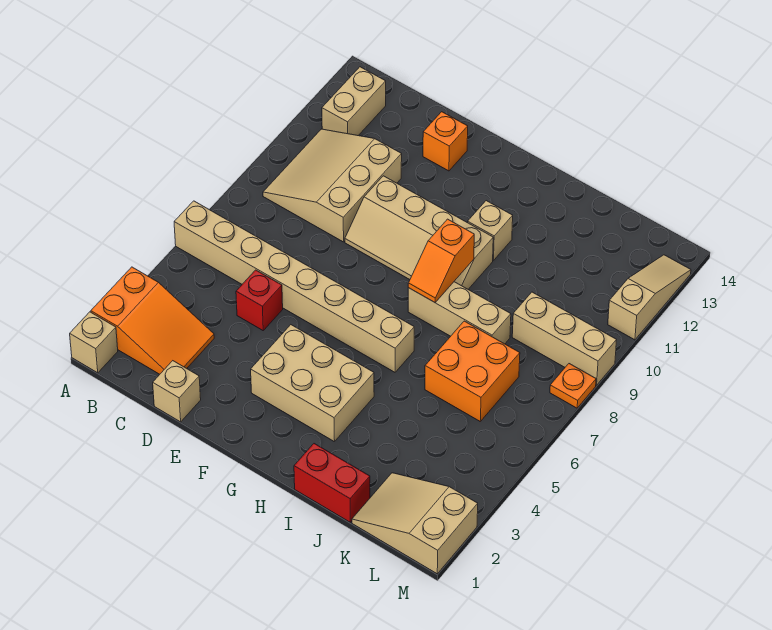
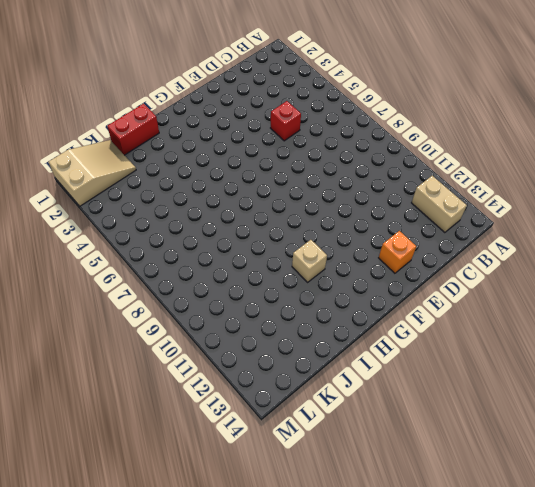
none -> tan 1x1 brick [70,312,118,373]
none -> orange 2x3 slope [91,267,214,374]
none -> tan 1x8 brick [174,201,414,372]

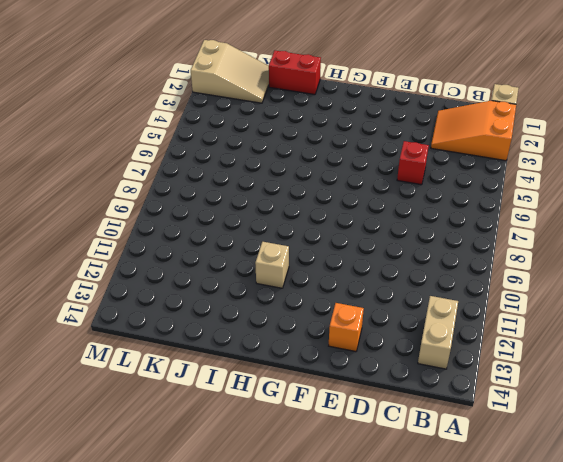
none -> tan 1x8 brick [174,201,414,372]
none -> tan 3x3 slope [263,129,402,242]
none -> tan 1x1 brick [153,361,201,422]

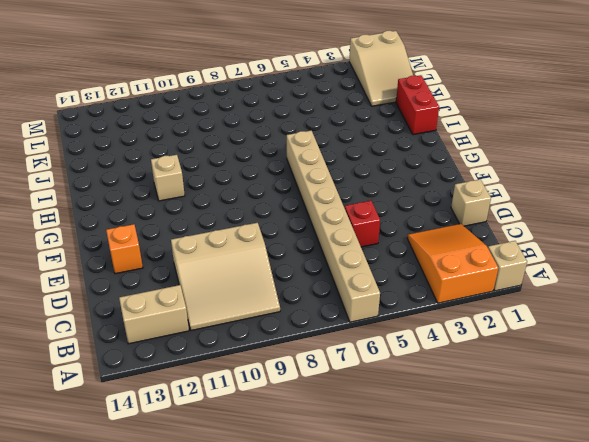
none -> tan 2x4 slope [345,176,493,289]
none -> tan 2x3 brick [251,325,374,442]
none -> tan 1x3 brick [408,282,511,344]

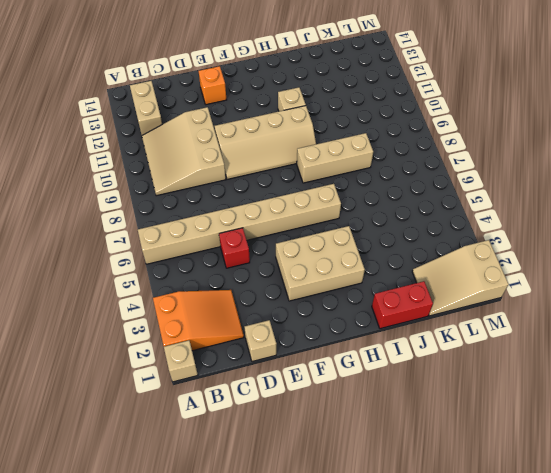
none -> orange 2x2 brick [425,321,520,421]
none -> tan 1x3 brick [512,292,617,385]
none -> orange 1x1 plate [550,364,596,408]

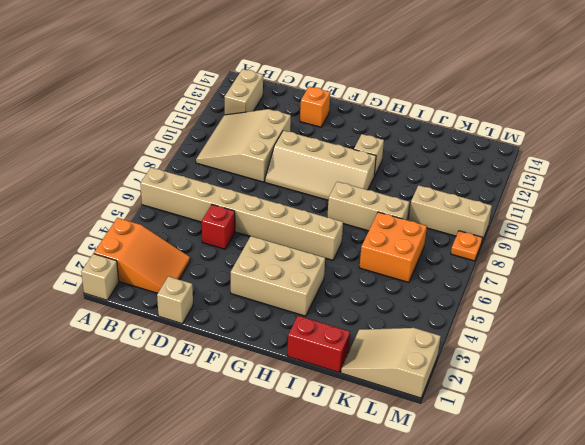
none -> tan 1x3 slope [608,255,691,340]
none -> orange 1x2 slope [408,219,474,302]

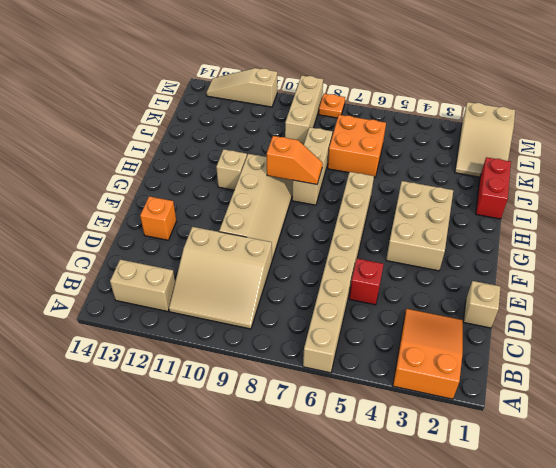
none -> tan 1x1 brick [70,312,118,373]

